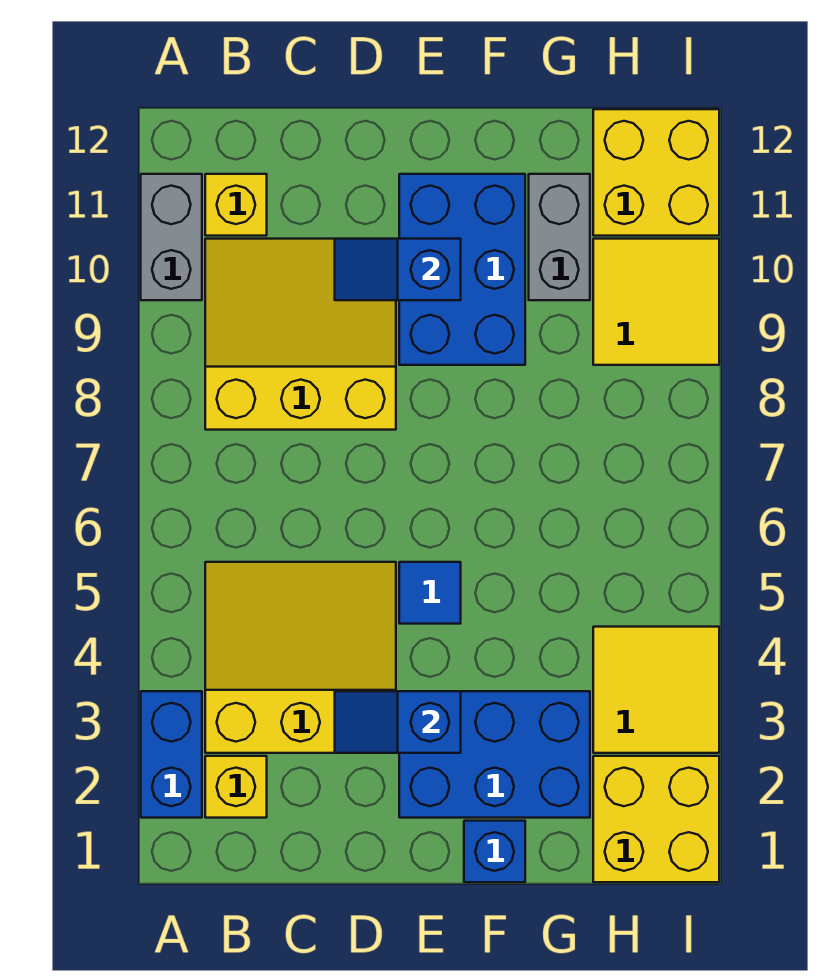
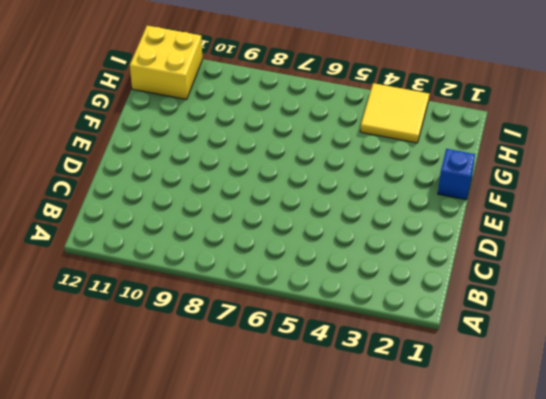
none -> blue 1x2 brick [141,691,202,818]
none -> grey 1x2 brick [141,174,202,300]
none -> yellow 1x1 brick [205,756,267,818]

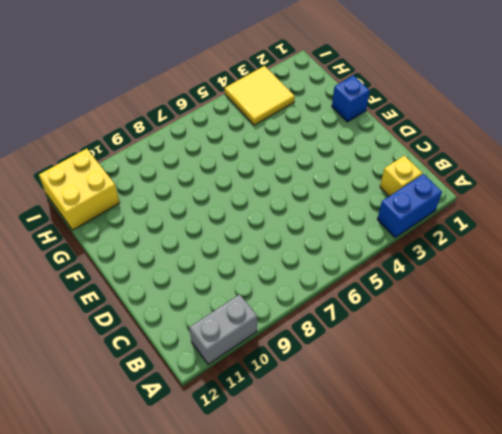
none -> yellow 3x3 slope [205,562,396,753]
none -> yellow 3x3 slope [205,239,396,430]
none -> yellow 1x1 brick [205,174,267,236]

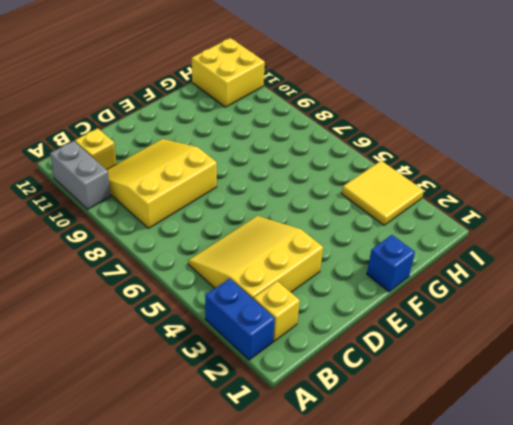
none -> blue 2x3 brick [399,691,590,818]
none -> blue 1x1 tile [399,562,461,624]
none -> blue 2x3 brick [399,174,525,365]

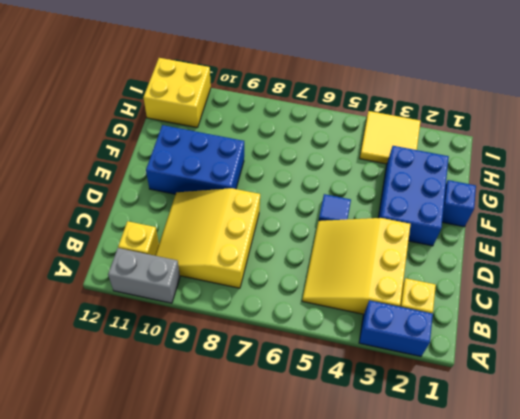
none -> grey 1x2 brick [529,174,590,300]
none -> yellow 2x2 brick [593,756,719,882]
none -> yellow 2x2 tile [593,239,719,365]

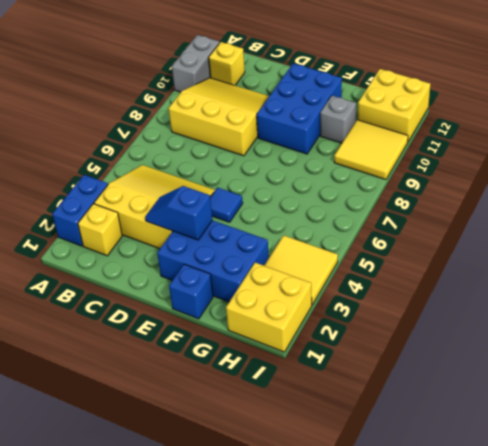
grey 1x1 brick [320,96,356,143] -> grey 1x2 brick [529,174,590,300]
none -> blue 1x2 slope [335,239,461,300]

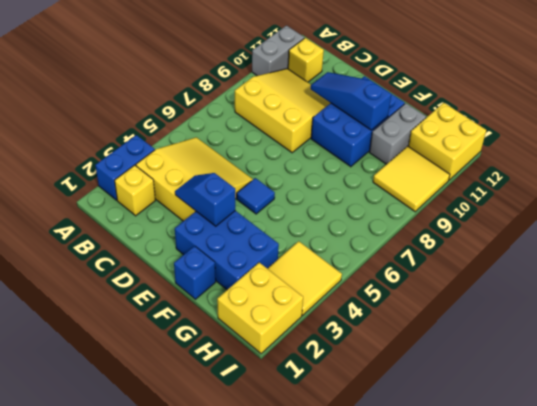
blue 1x3 slope [311,72,391,130] -> blue 1x2 slope [335,239,461,300]

